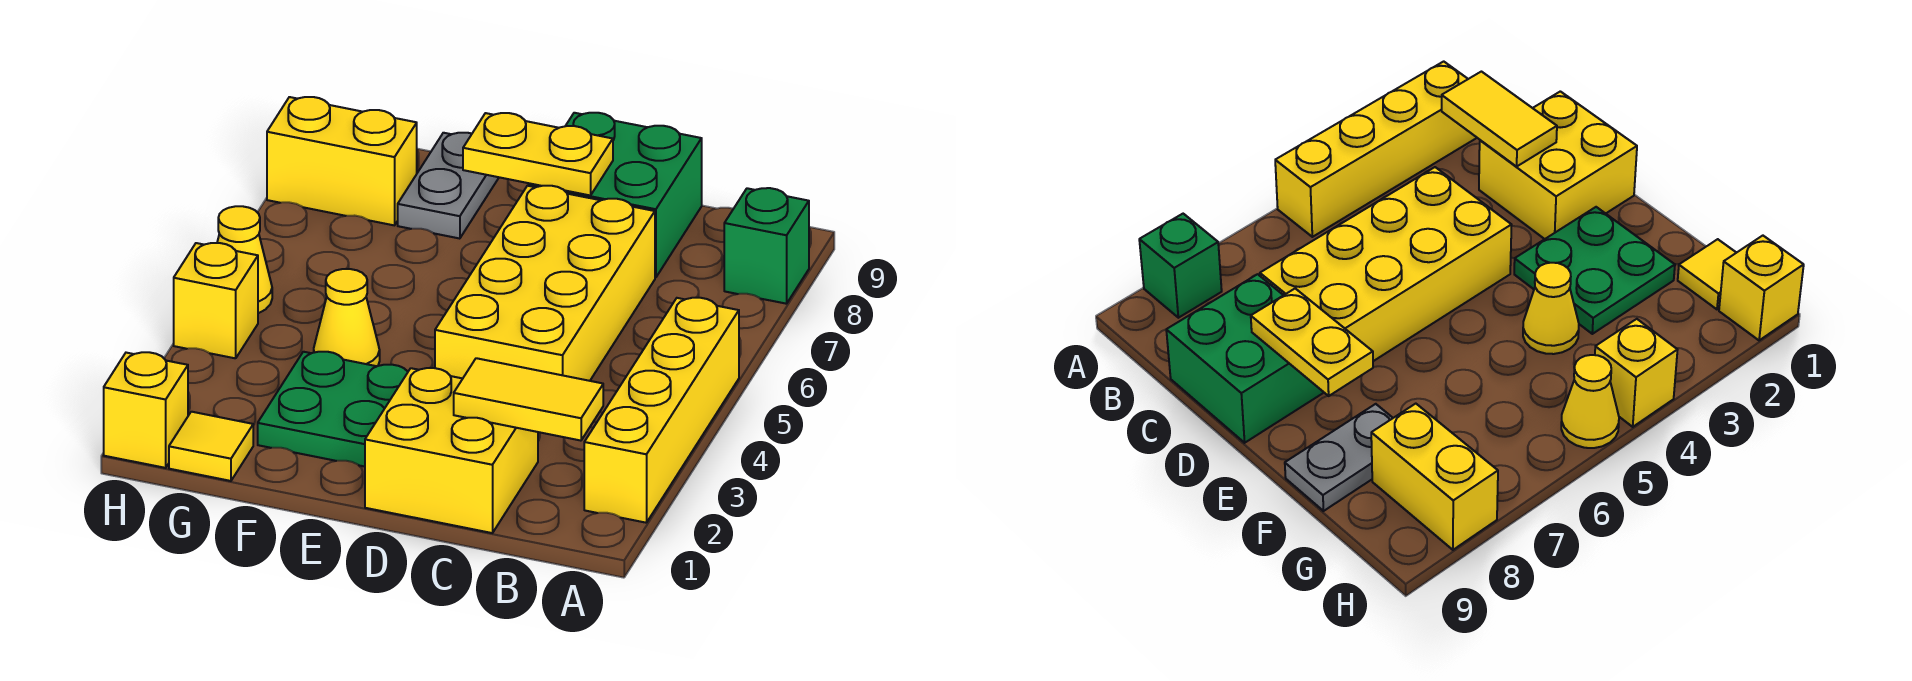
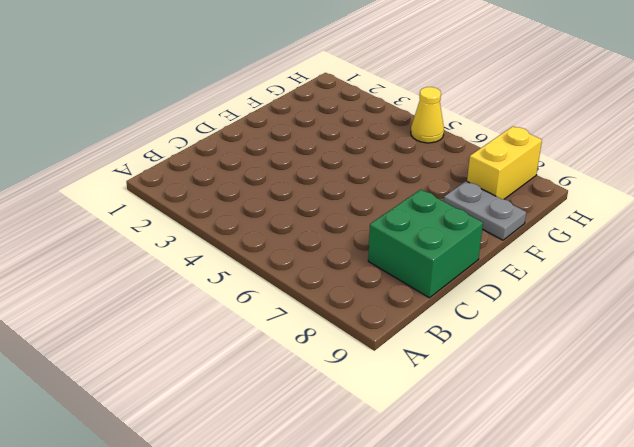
none -> yellow 1x4 brick [584,298,739,523]
none -> green 1x1 brick [724,188,809,304]
none -> yellow 2x2 brick [365,368,538,533]

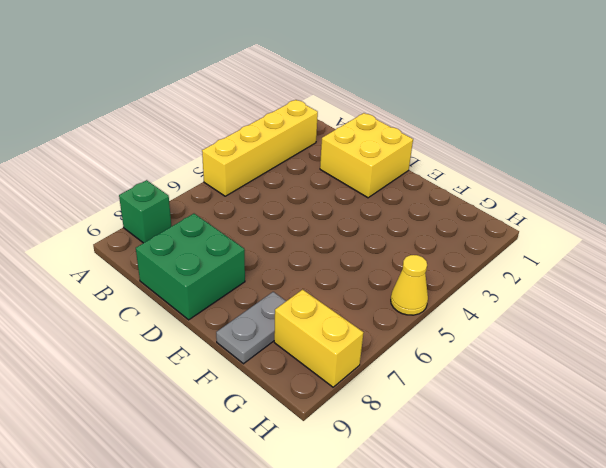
none -> yellow 2x4 brick [435,186,655,381]
none -> green 2x2 plate [258,352,408,466]
none -> yellow 1x1 cone [314,269,380,366]

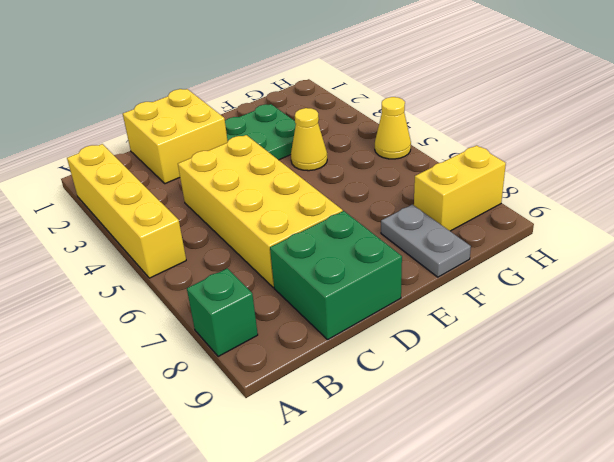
none -> yellow 1x1 tile [169,412,253,481]
none -> yellow 1x1 brick [104,352,188,468]
none -> yellow 1x1 brick [174,243,258,358]

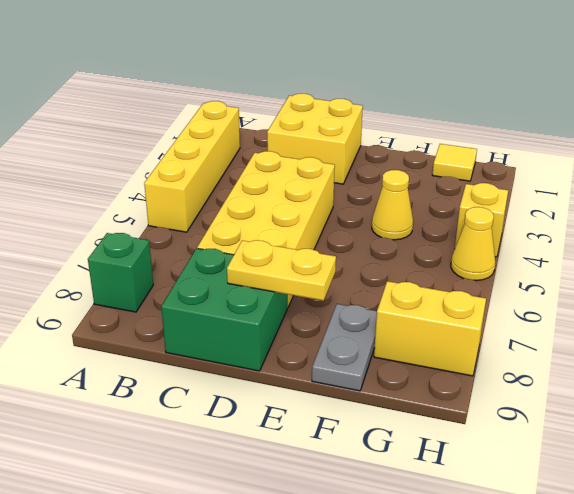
none -> green 2x2 plate [258,352,408,466]
none -> yellow 1x1 brick [104,352,188,468]
none -> yellow 1x2 tile [454,358,603,441]

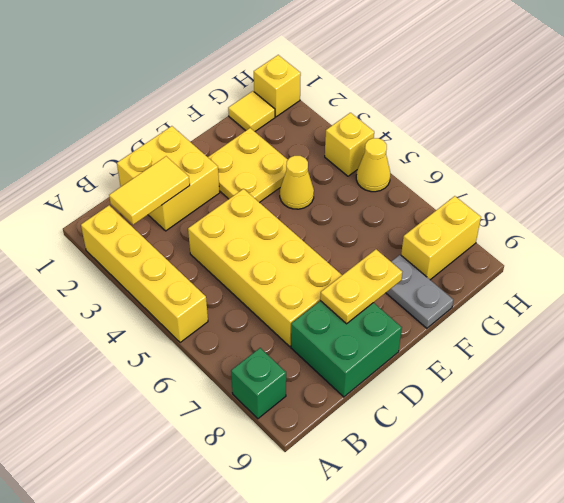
yellow 2x2 plate [208,128,288,203] -> green 2x2 plate [258,352,408,466]

